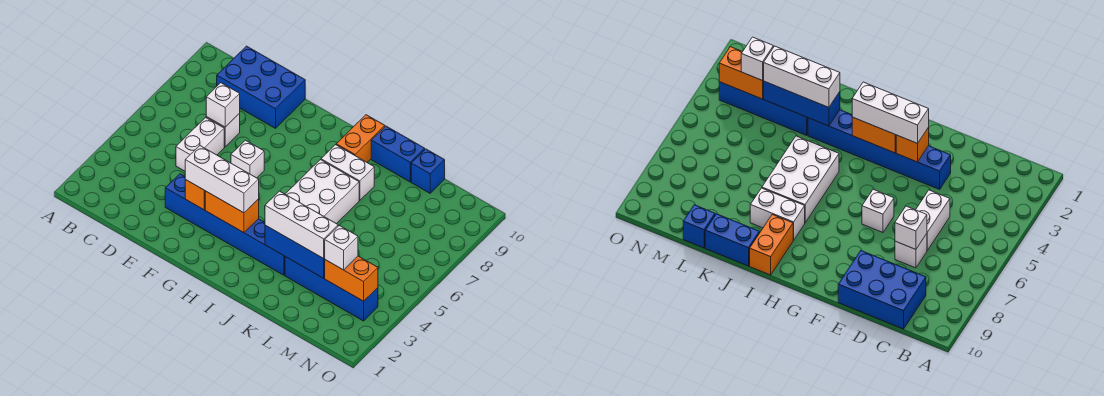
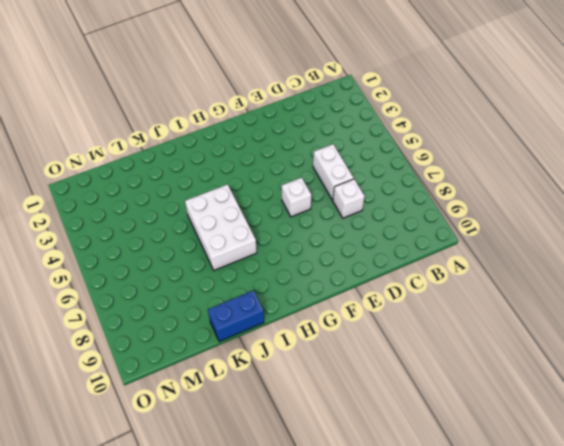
none -> blue 2x3 brick [217,46,305,128]
none -> blue 1x6 brick [165,174,285,275]
none -> white 1x2 brick [321,145,374,200]

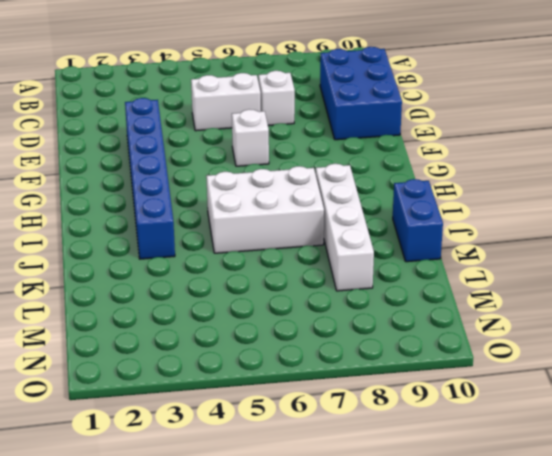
white 1x4 brick [315,164,374,291] -> white 1x2 brick [321,145,374,200]
none -> orange 1x2 brick [336,115,385,162]
none -> blue 1x4 brick [285,257,378,321]
none -> blue 1x1 brick [411,149,445,193]

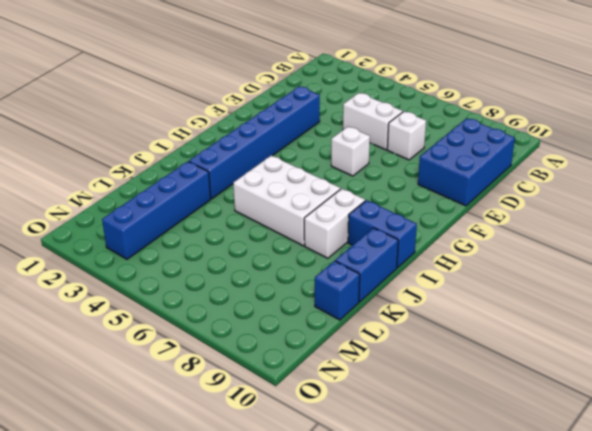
blue 1x2 brick [348,200,417,268] -> orange 1x2 brick [336,115,385,162]
none -> white 1x1 brick [206,83,240,127]
none -> orange 1x1 brick [185,180,205,210]
none -> orange 1x2 brick [205,191,259,233]

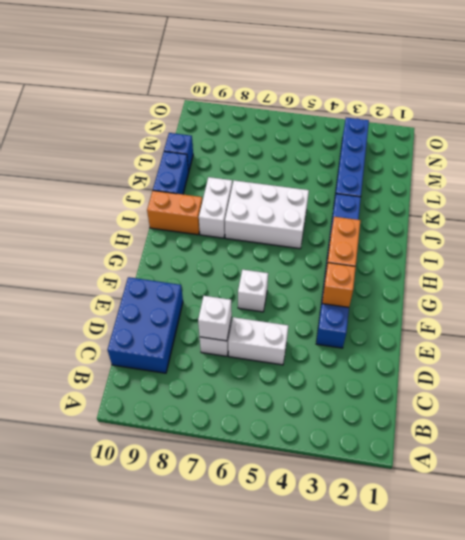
none -> blue 1x3 brick [265,225,325,278]
none -> orange 1x2 brick [325,256,378,301]
none -> white 1x3 brick [185,146,259,213]

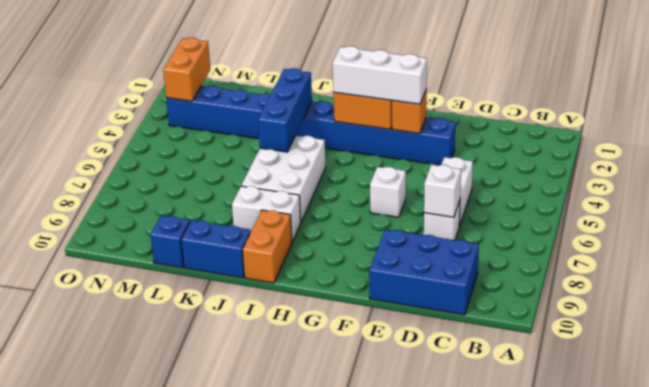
blue 1x3 brick [258,68,312,152] -> blue 1x3 brick turned to [265,225,325,278]
orange 1x2 brick [163,37,210,101] -> orange 1x2 brick turned to [325,256,378,301]
none -> white 1x3 brick [265,191,338,258]
none -> white 1x1 brick [325,225,358,270]

